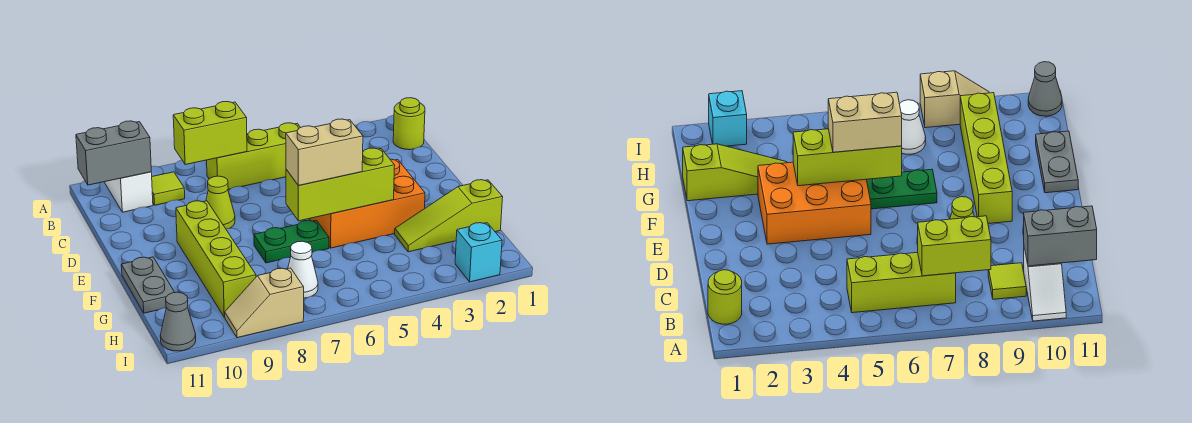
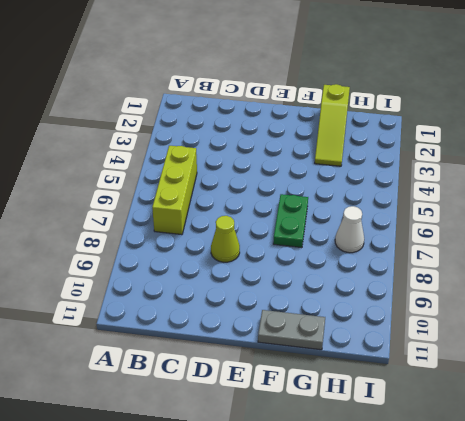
none -> white 1x2 slope [104,172,153,212]
none -> lime 1x1 round brick [393,98,425,150]
none -> lime 1x1 tile [152,172,185,205]

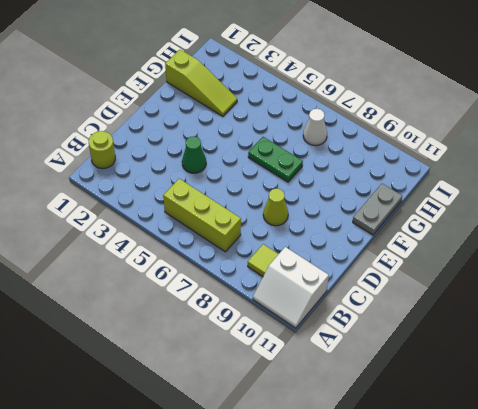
white 2x2 slope [253,247,329,328] -> white 1x2 slope [104,172,153,212]
green 1x1 cone [182,136,206,173] -> none
none -> orange 2x3 brick [309,159,425,248]
none -> lime 1x4 brick [176,201,256,317]
none -> cyan 1x1 brick [455,223,502,282]

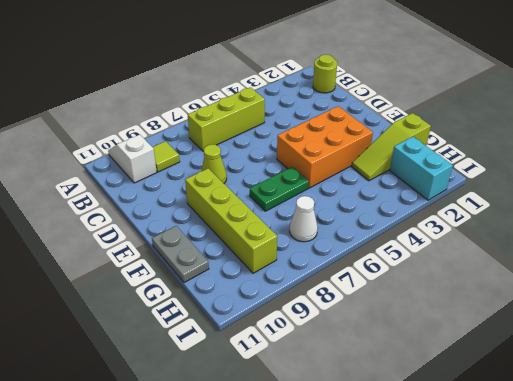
cyan 1x2 brick [390,137,453,200] -> cyan 1x1 brick [455,223,502,282]
none -> tan 1x2 slope [225,268,304,338]
none -> grey 1x1 cone [160,292,196,351]
none -> lime 1x2 brick [173,102,247,165]

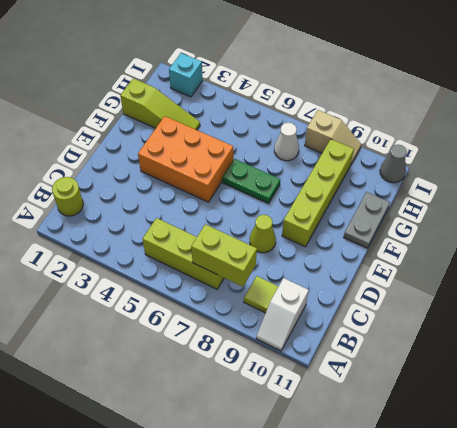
none -> grey 1x2 brick [76,121,151,185]
none -> lime 1x3 brick [286,148,395,221]
none -> tan 1x2 brick [286,119,363,185]

